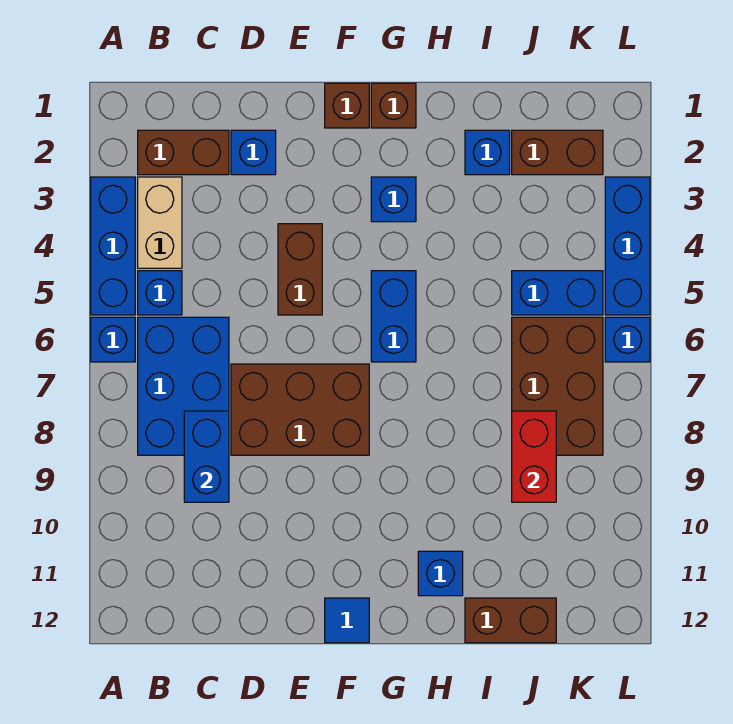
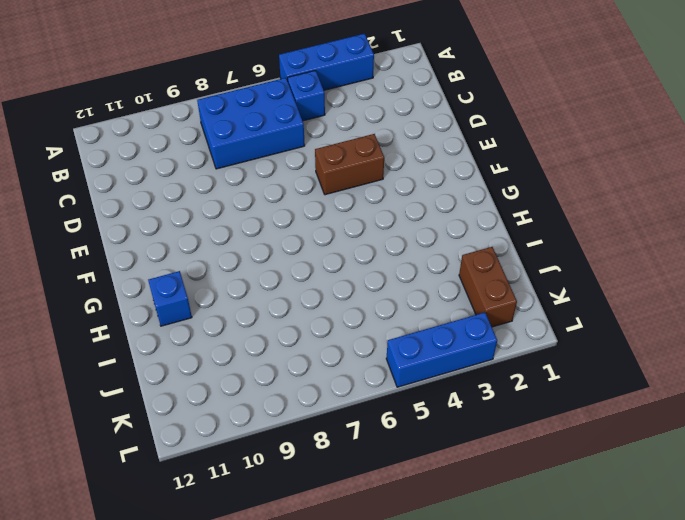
none -> blue 1x1 brick [91,317,135,362]
none -> brown 1x2 brick [138,130,229,175]
none -> tan 1x2 brick [138,177,182,268]

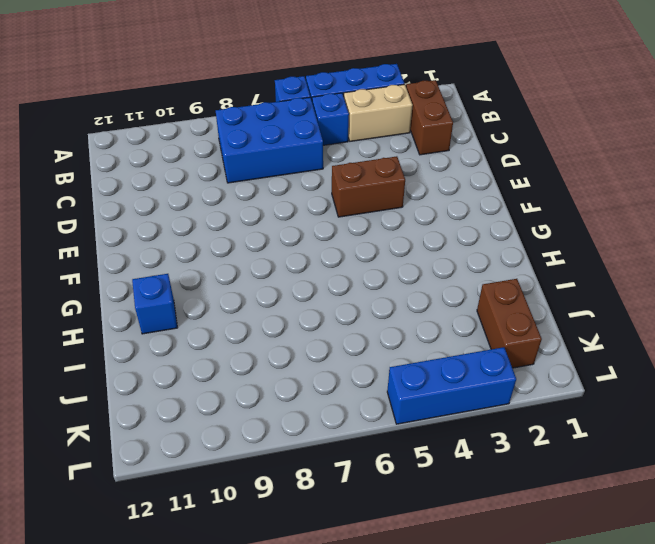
none -> blue 1x1 brick [231,130,276,175]
none -> brown 2x3 brick [231,364,369,455]
none -> brown 1x1 brick [325,83,369,128]

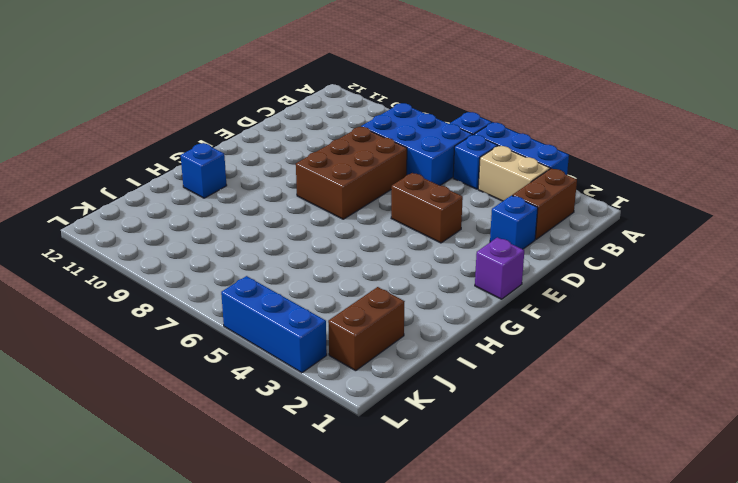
purple 1x1 brick [475,237,524,299] -> brown 1x1 brick [325,83,369,128]
none -> blue 1x1 tile [325,598,369,643]
none -> brown 1x1 brick [371,83,416,128]
none -> blue 1x1 brick [371,177,416,222]

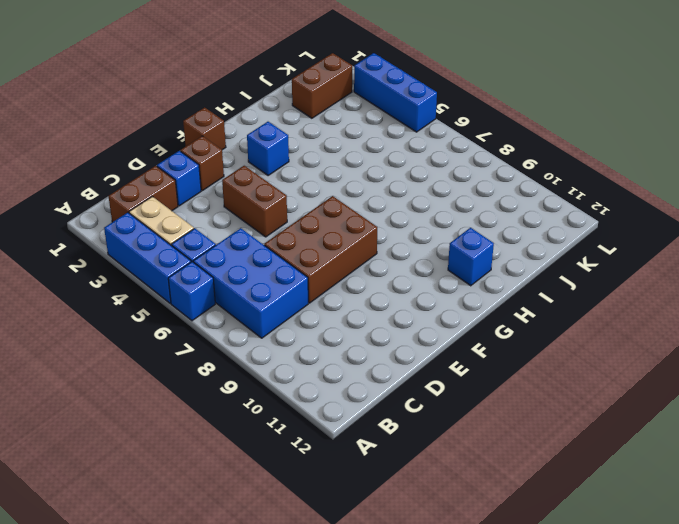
brown 1x1 brick [180,136,224,191] -> brown 1x1 brick moved to [371,83,416,128]
none -> blue 1x1 tile [325,598,369,643]
none -> blue 1x2 brick [371,271,416,362]
none -> blue 1x1 brick [465,130,510,175]

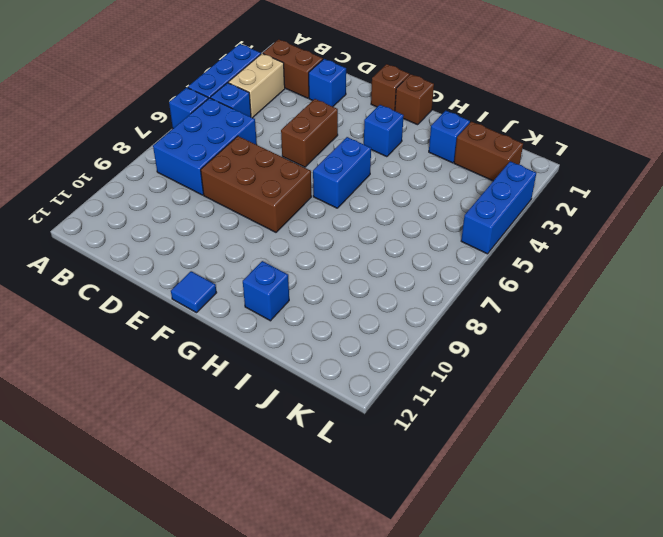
none -> brown 1x2 brick [465,598,556,643]
none -> blue 1x2 brick [512,271,603,315]
none -> brown 2x3 brick [512,317,603,455]

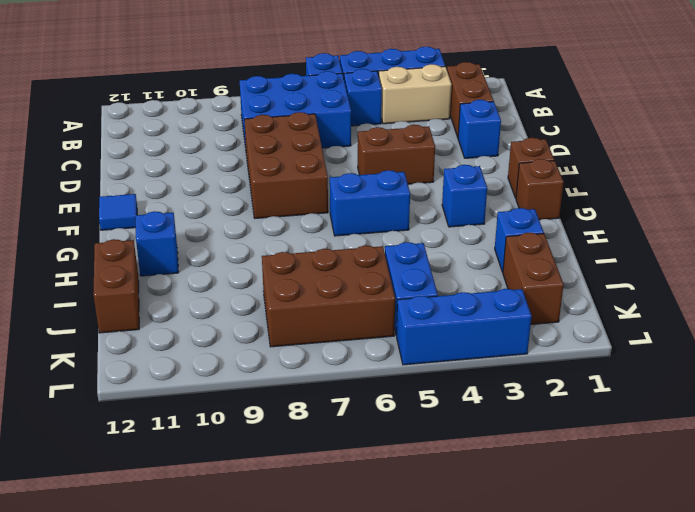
none -> blue 1x1 brick [605,317,650,362]
none -> blue 1x2 brick [184,411,229,502]
none -> red 1x2 brick [512,411,556,502]

